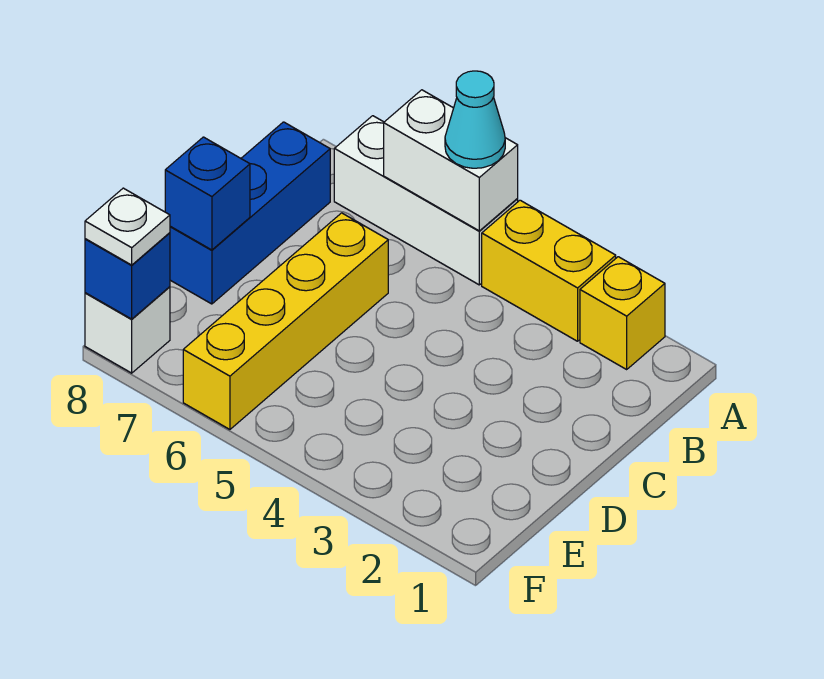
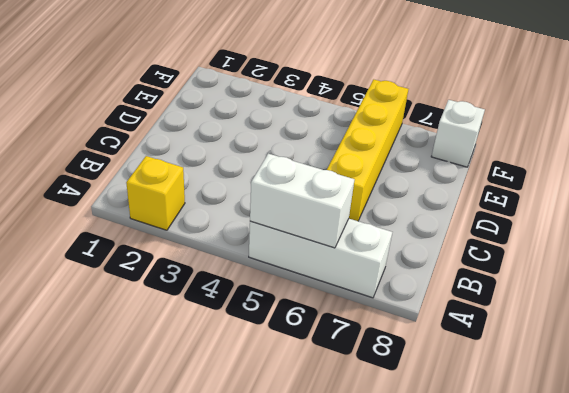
none -> yellow 1x2 brick [482,200,616,341]
none -> blue 1x3 brick [170,122,330,304]

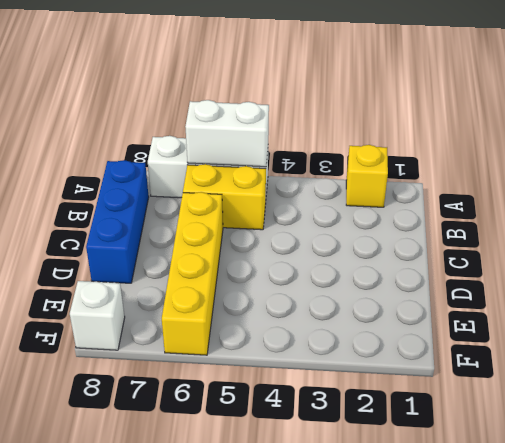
yellow 1x2 brick [183,164,266,230] -> yellow 1x2 brick moved to [482,200,616,341]
none -> blue 1x1 brick [165,137,250,250]
none -> blue 1x1 brick [85,233,170,319]

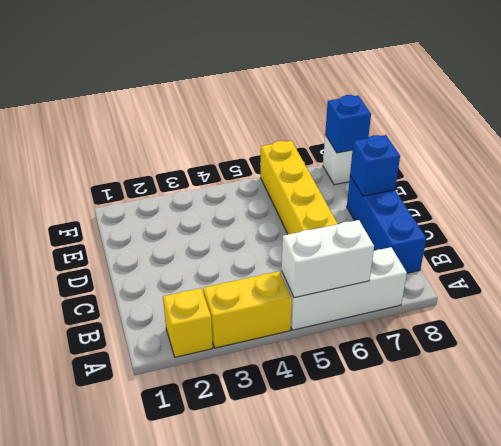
none -> cyan 1x1 cone [445,71,505,168]
none -> white 1x1 plate [85,188,170,265]

